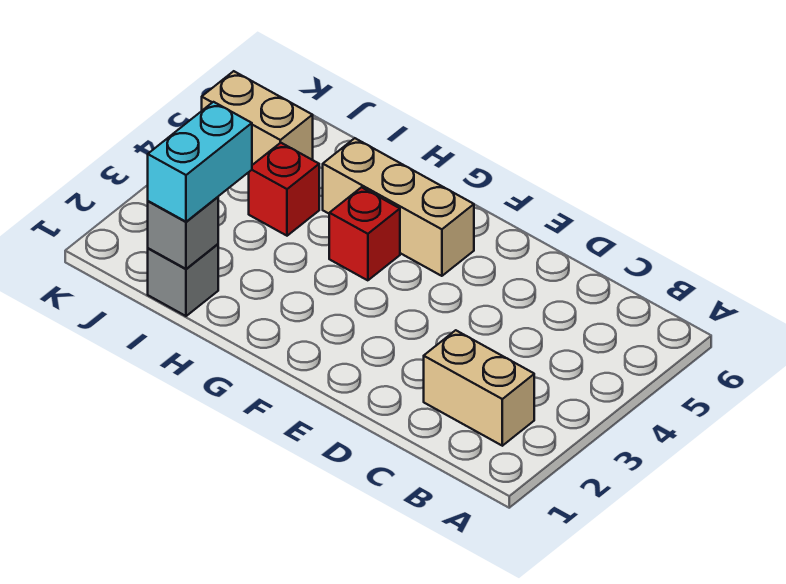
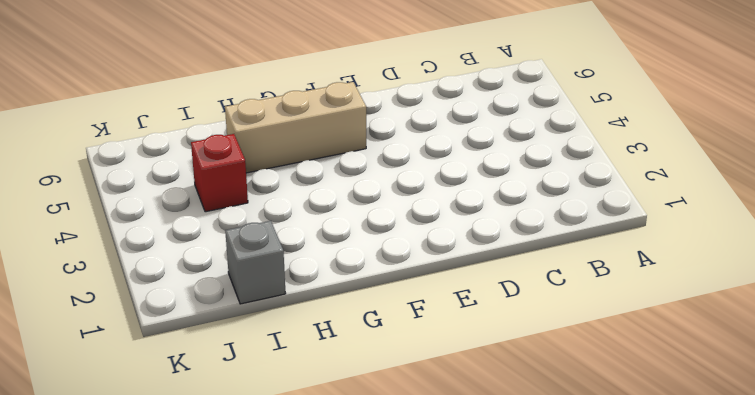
none -> tan 1x2 brick [424,330,534,446]
none -> red 1x1 brick [329,187,400,280]

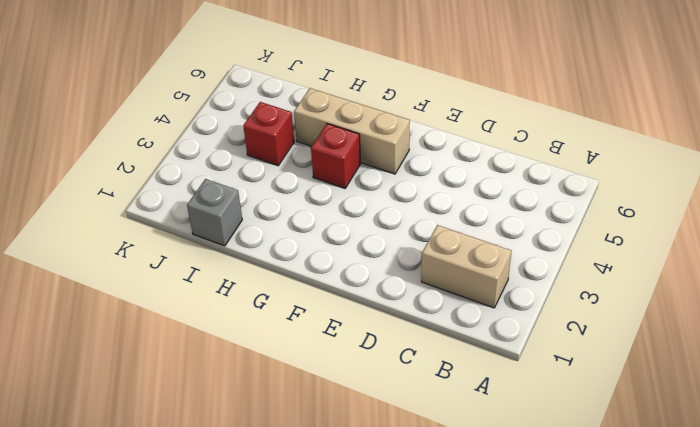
none -> tan 1x2 brick [202,71,313,165]
none -> grey 1x1 brick [148,197,218,269]

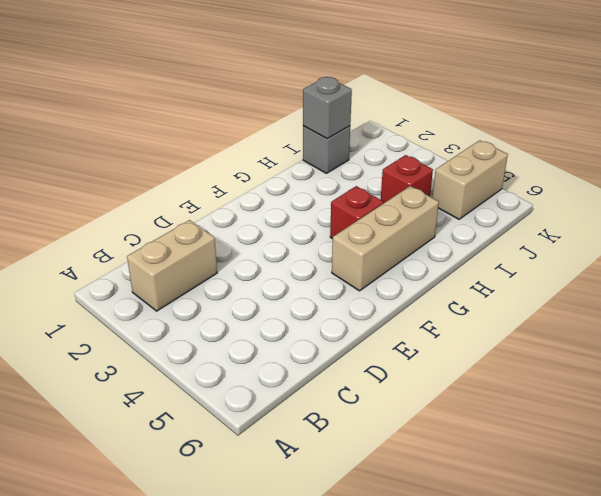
none -> cyan 1x2 brick [148,102,252,222]

